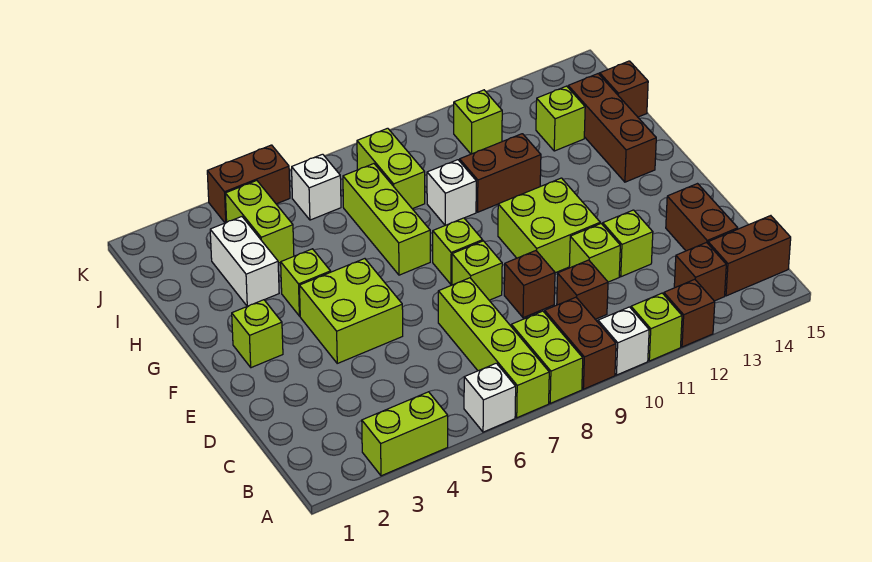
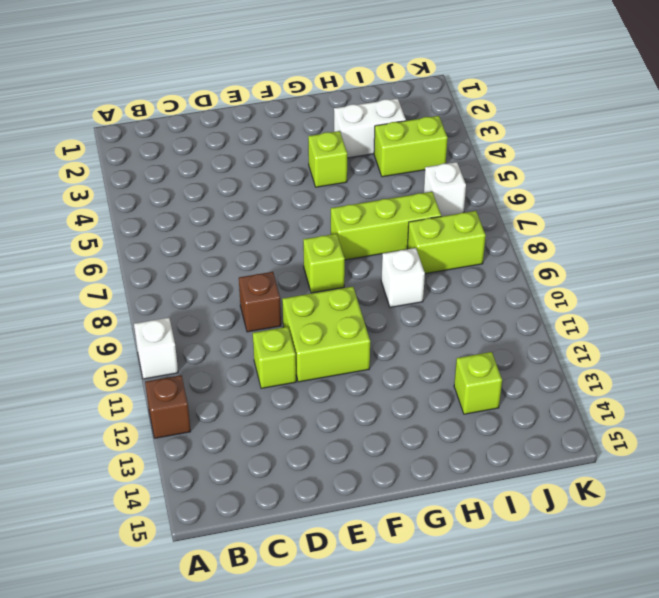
none -> lime 1x2 brick [362,392,448,476]
none -> white 1x1 brick [464,363,516,432]
none -> lime 1x4 brick [438,278,549,418]
none -> lime 1x2 brick [511,311,583,403]

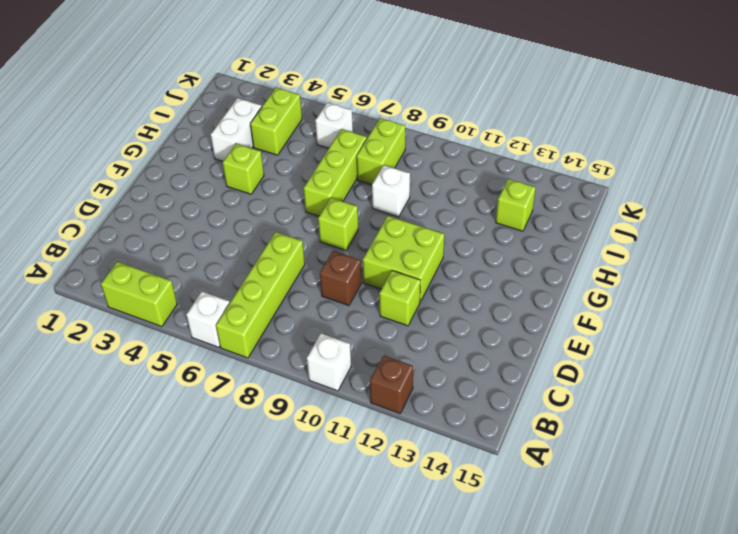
none -> lime 1x2 brick [511,311,583,403]
none -> brown 1x2 brick [545,297,616,389]
none -> lime 1x1 brick [631,293,682,361]
none -> brown 1x1 brick [674,243,726,301]

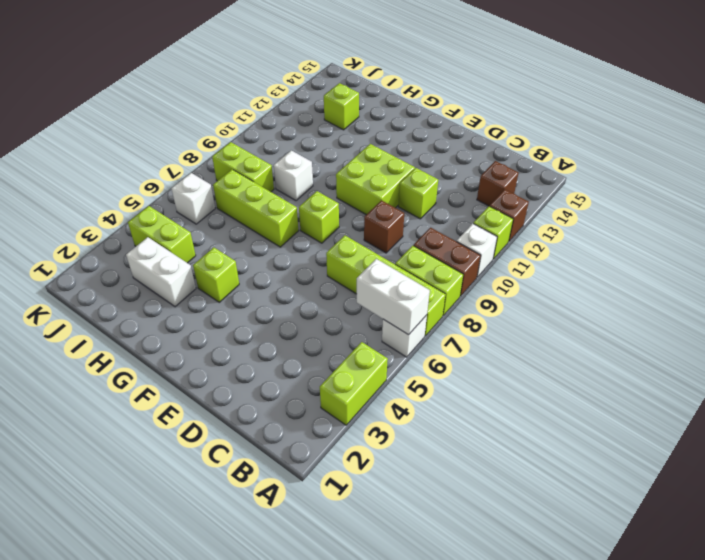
white 1x2 brick [357,259,430,335] -> none
none -> brown 1x2 brick [708,216,791,296]
none -> brown 1x1 brick [557,260,608,319]
none -> brown 1x2 brick [666,184,738,251]
none -> lime 1x1 brick [602,210,653,277]

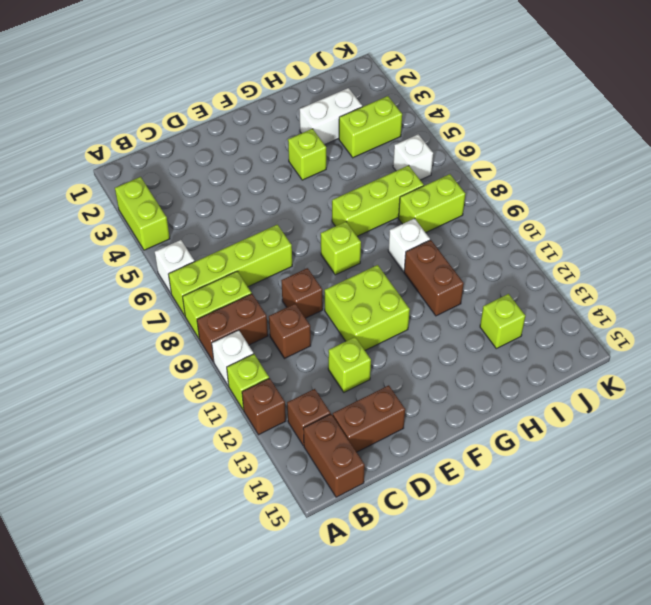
none -> lime 1x1 brick [569,224,620,282]
none -> lime 2x2 brick [299,259,403,363]
none -> lime 1x1 brick [452,241,502,300]
none -> lime 1x1 brick [232,300,283,368]

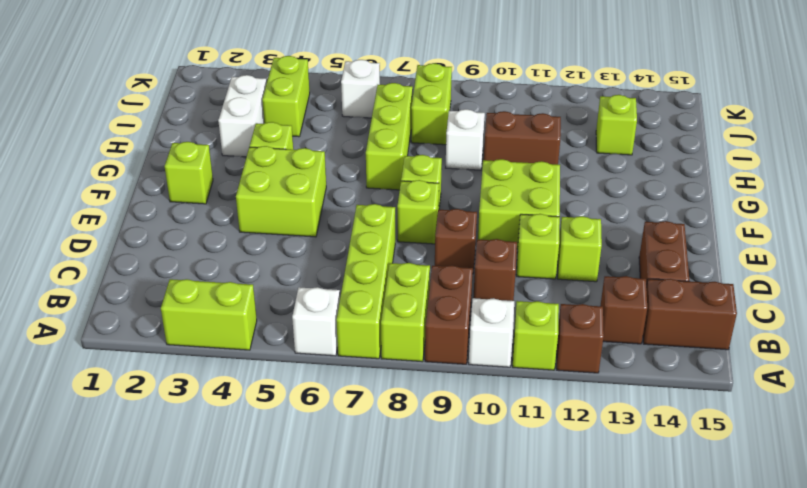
none -> brown 1x3 brick [568,74,656,182]
none -> brown 1x1 brick [600,61,648,117]
none -> lime 1x1 brick [454,90,502,154]
none -> brown 1x2 brick [207,145,290,223]

